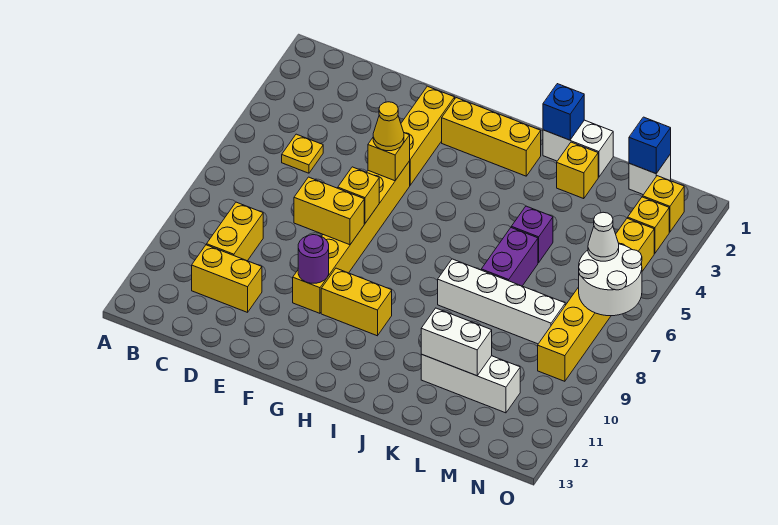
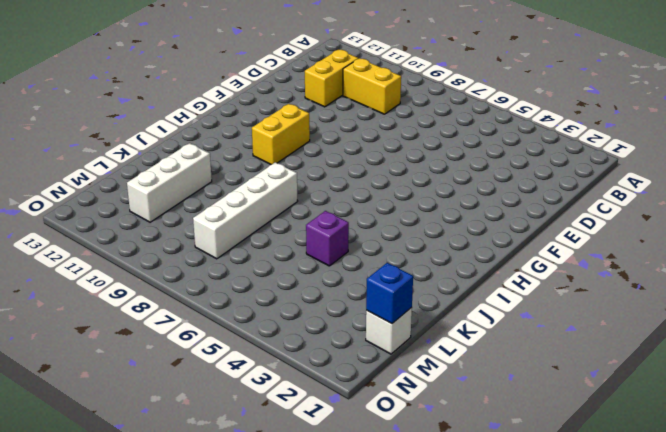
none -> yellow 1x1 plate [282,134,323,173]
none -> yellow 1x3 brick [401,86,455,185]
none -> yellow 1x6 brick [293,161,410,313]

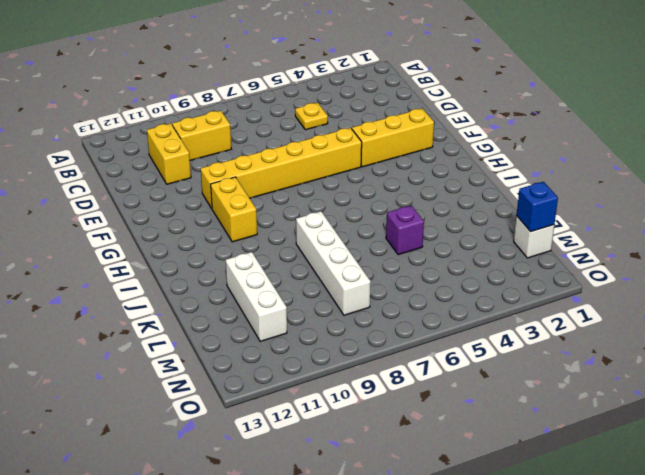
none -> yellow 1x3 brick [442,98,541,176]
none -> white 1x2 brick [543,120,613,177]
none -> yellow 1x1 brick [557,142,598,199]

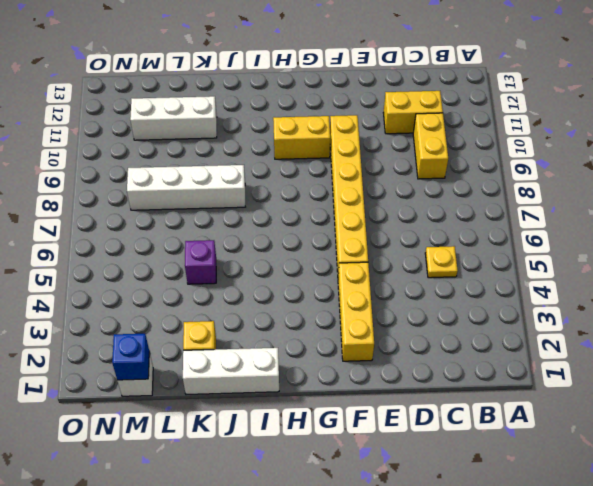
white 1x3 brick [183,348,279,395] -> white 1x2 brick [543,120,613,177]
none -> yellow 1x3 brick [442,98,541,176]
none -> purple 1x2 brick [481,228,538,286]
none -> yellow 1x1 brick [643,176,684,232]

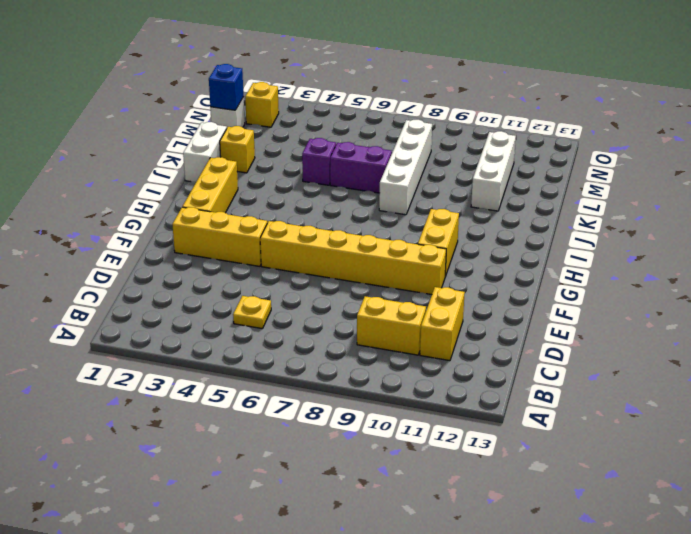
none -> yellow 1x1 brick [628,197,669,253]
none -> yellow 1x6 brick [538,218,654,381]
none -> yellow 1x2 brick [294,177,364,245]

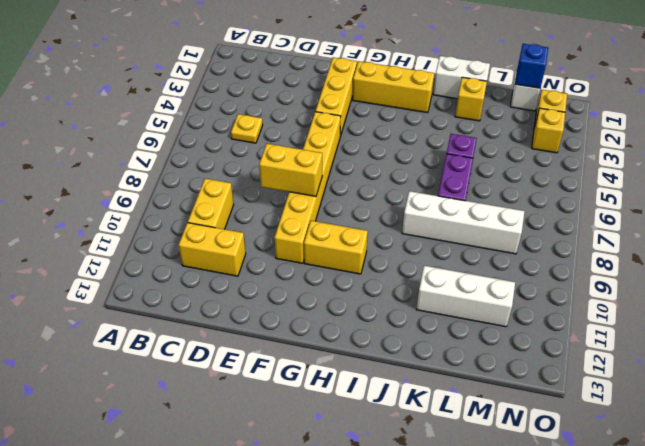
none -> yellow 1x6 brick [538,218,654,381]
none -> yellow 1x1 brick [368,133,410,181]
none -> yellow 1x1 brick [338,167,379,223]

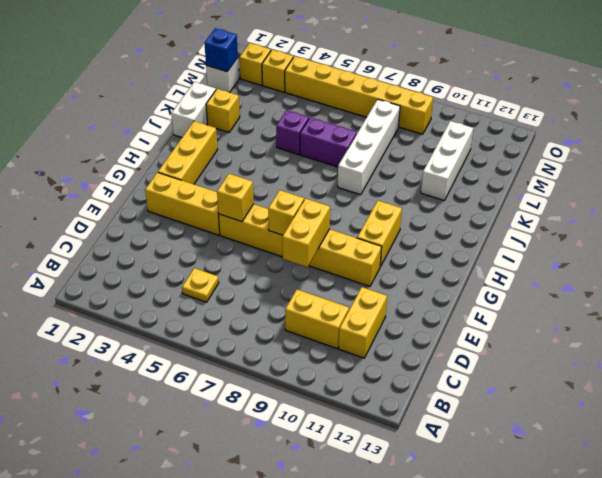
none -> purple 1x1 round brick [298,235,329,283]
none -> blue 1x1 brick [543,84,584,140]
none -> white 1x2 brick [421,308,492,376]

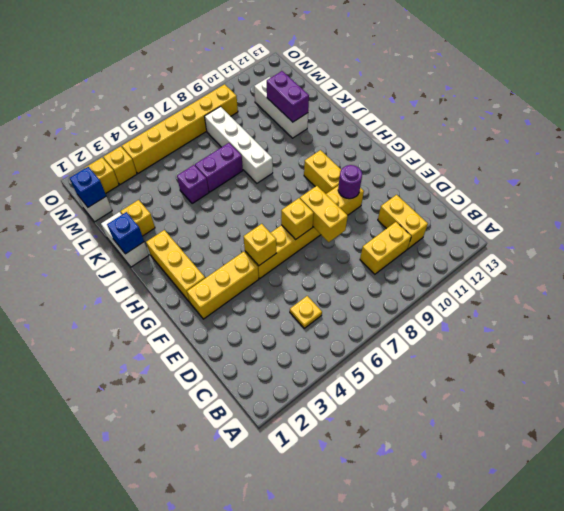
purple 1x2 brick [267,71,309,122] -> white 1x2 brick [421,308,492,376]
none -> white 2x2 round brick [579,244,642,316]
none -> yellow 1x1 cone [373,102,404,151]
none -> white 1x1 cone [588,212,619,261]

